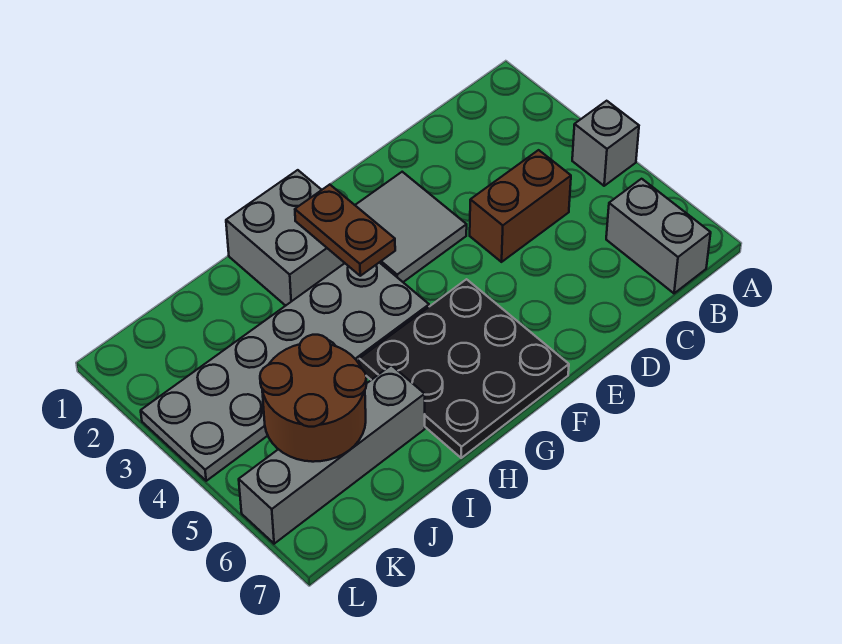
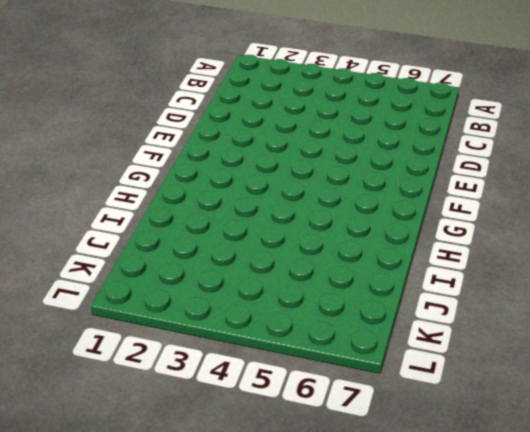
none -> grey 1x1 brick [572,101,639,186]
none -> grey 1x2 brick [606,179,711,293]

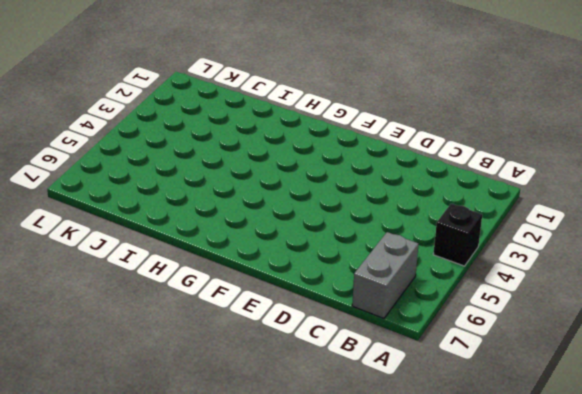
black 1x1 brick [433,203,482,266] -> grey 1x1 brick [572,101,639,186]
none -> brown 1x2 brick [470,150,571,262]
none -> grey 2x2 tile [355,172,467,282]

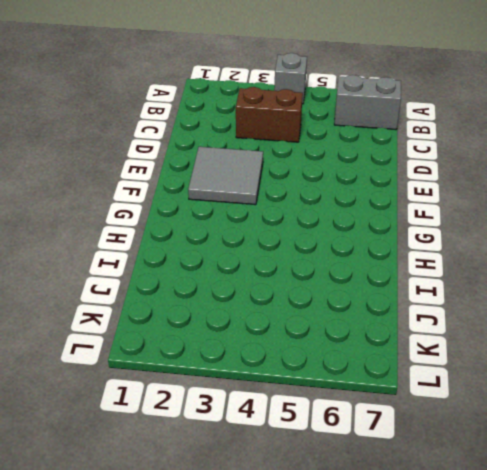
brown 1x2 brick [236,87,303,142] -> brown 1x2 brick turned to [470,150,571,262]
none -> black 3x3 plate [359,279,569,458]
none -> grey 2x2 brick [226,170,344,306]

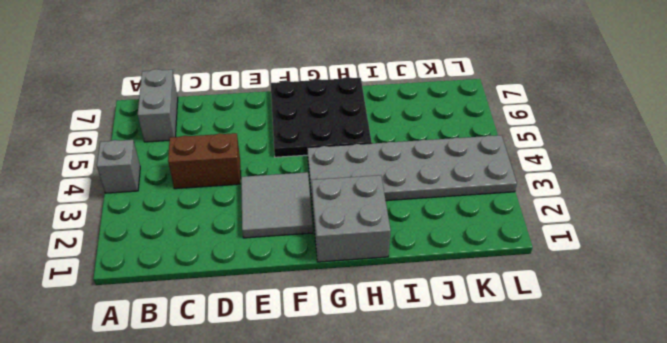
none -> grey 1x4 brick [239,365,425,544]
none -> brown 1x2 plate [295,185,395,276]

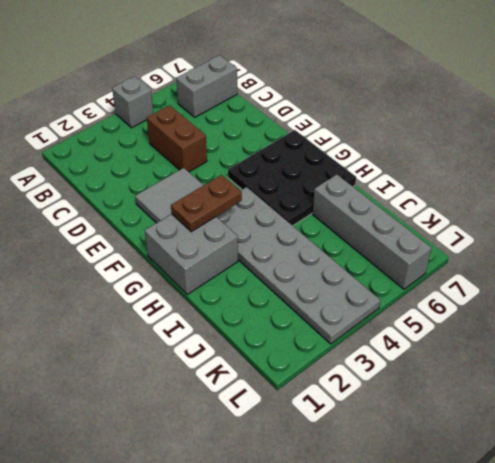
none -> brown 2x2 round brick [260,335,367,462]

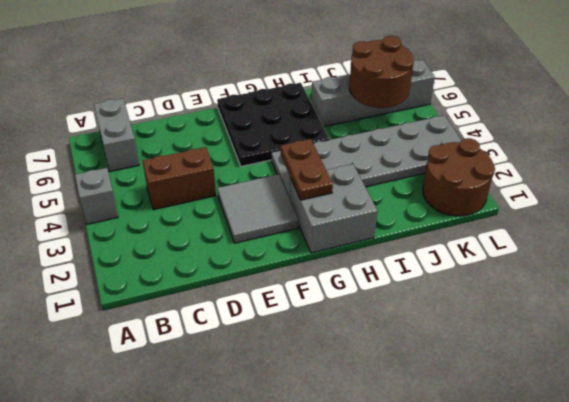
brown 2x2 round brick [423,138,495,216] -> none

